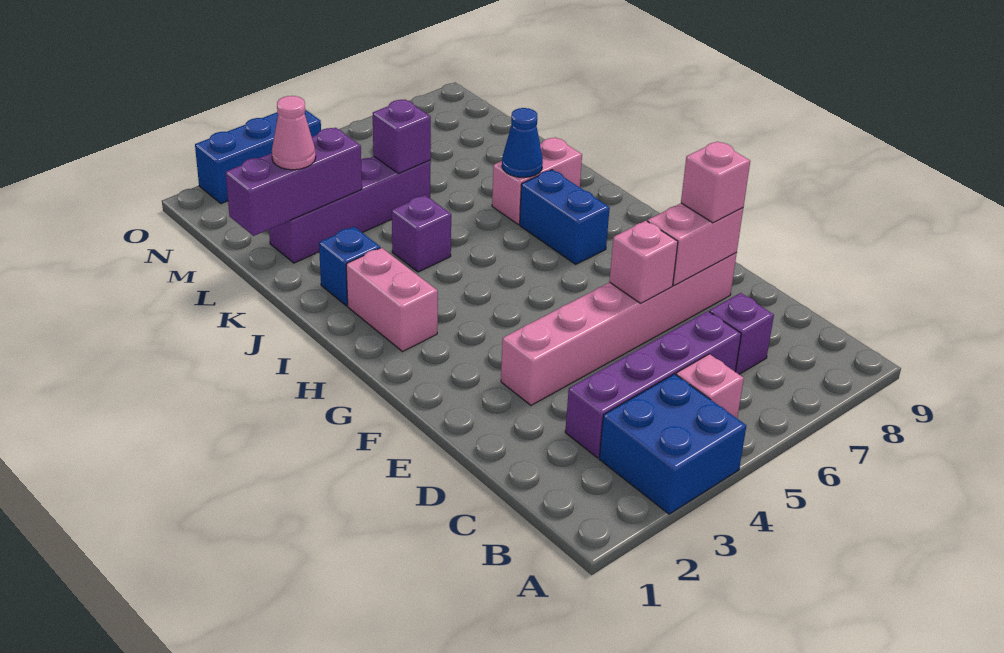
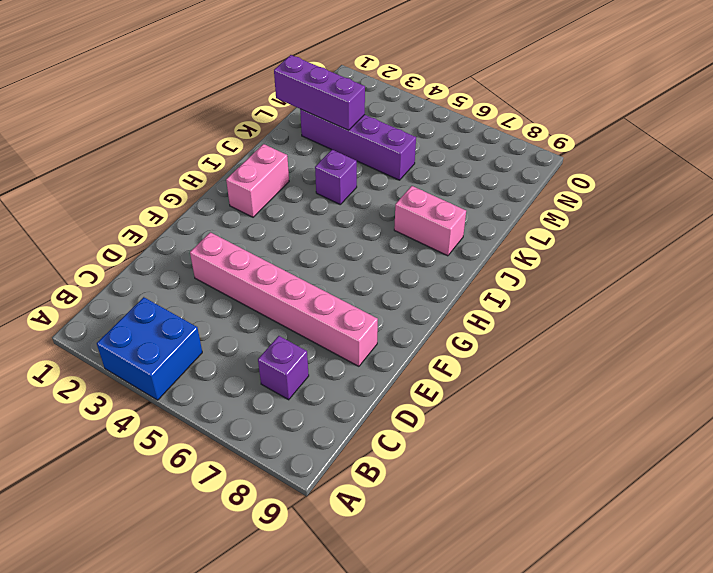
none -> pink 1x1 brick [676,354,744,418]
none -> purple 1x4 brick [565,311,741,458]
none -> blue 1x2 brick [520,170,610,264]

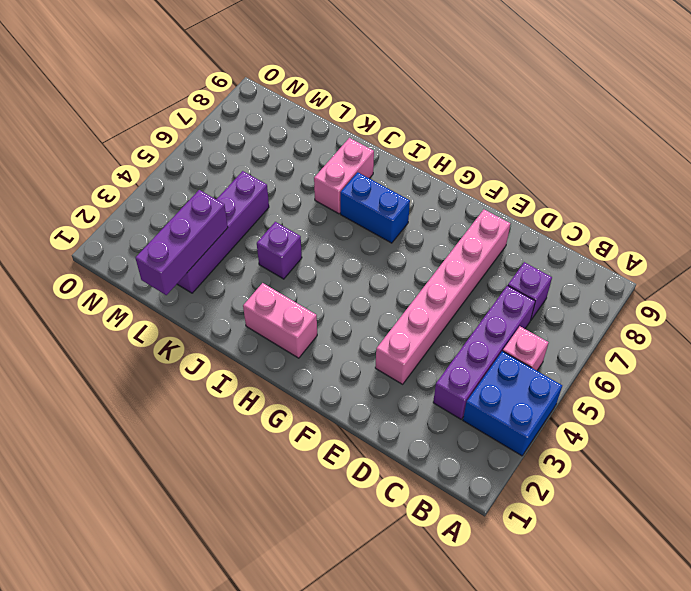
none -> blue 1x1 brick [319,227,380,306]
none -> blue 1x3 brick [195,110,321,204]
none -> pink 1x1 brick [609,221,678,303]

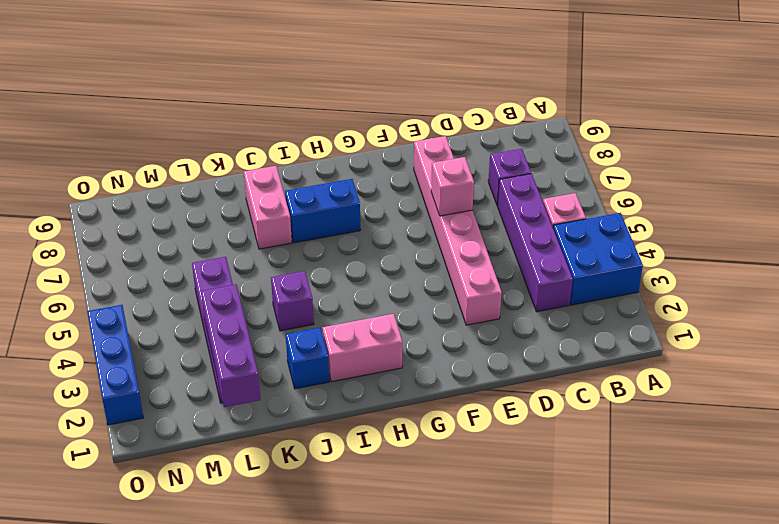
none -> pink 1x2 brick [647,203,743,286]
none -> blue 1x1 cone [502,108,543,178]
none -> purple 1x1 brick [373,100,431,174]

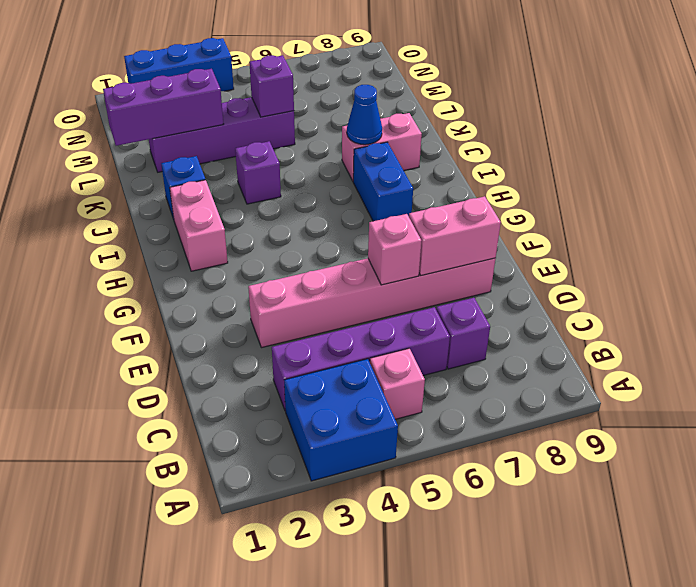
none -> pink 1x1 brick [681,141,750,223]
none -> pink 1x1 cone [272,96,316,170]

